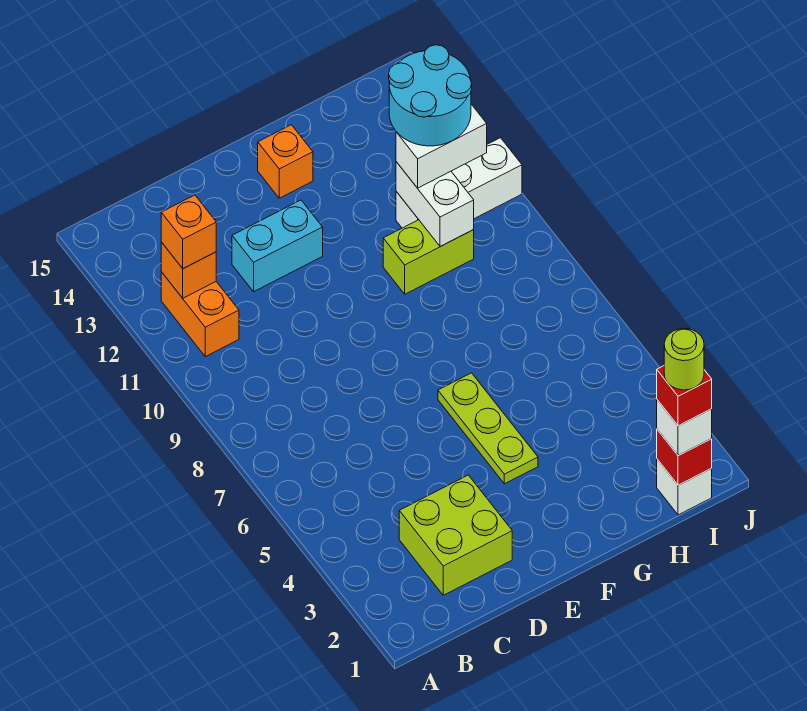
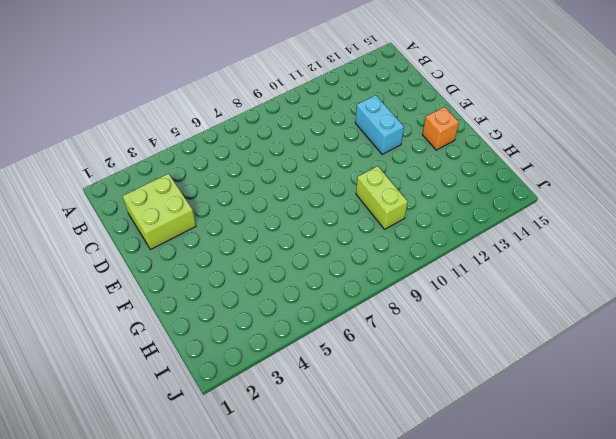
none -> orange 1x2 brick [161,272,239,357]
none -> lime 1x3 plate [438,373,538,484]
none -> white 1x3 brick [396,138,522,228]

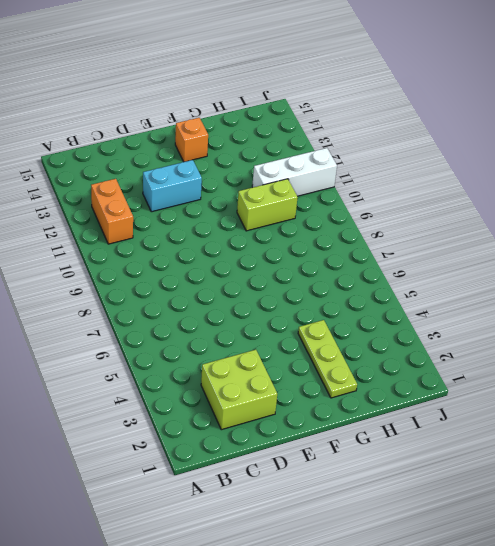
lime 1x3 plate [298,320,357,398] -> lime 1x3 plate moved to [438,373,538,484]
none -> white 1x1 brick [657,459,712,515]
none -> orange 1x1 brick [161,242,216,298]
none -> white 1x2 brick [396,162,474,247]

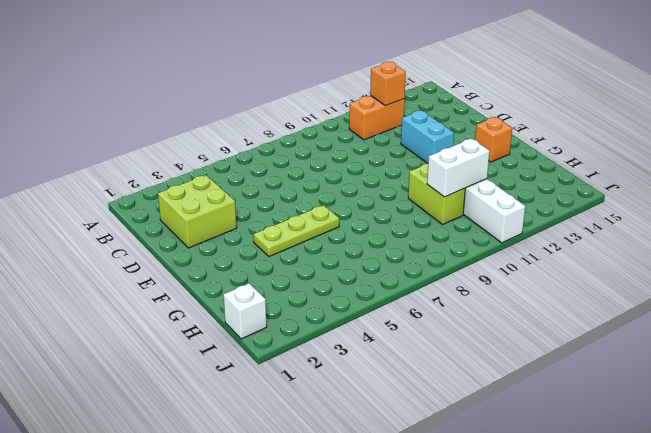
none -> red 1x1 brick [657,430,712,485]
none -> orange 1x1 brick [161,195,216,269]
none -> white 1x2 brick [396,104,487,188]

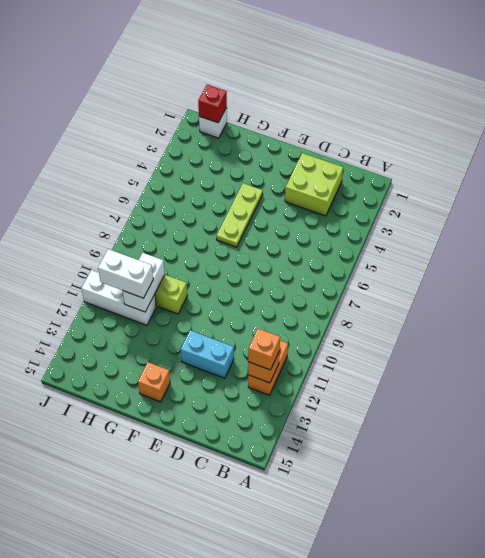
none -> white 1x1 brick [657,400,712,456]
none -> cyan 2x2 round brick [389,45,472,146]
none -> red 1x1 brick [657,366,712,426]

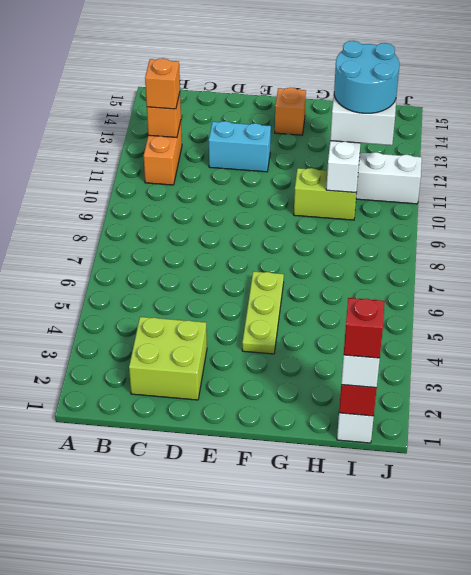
none -> lime 1x1 round brick [664,328,704,390]

